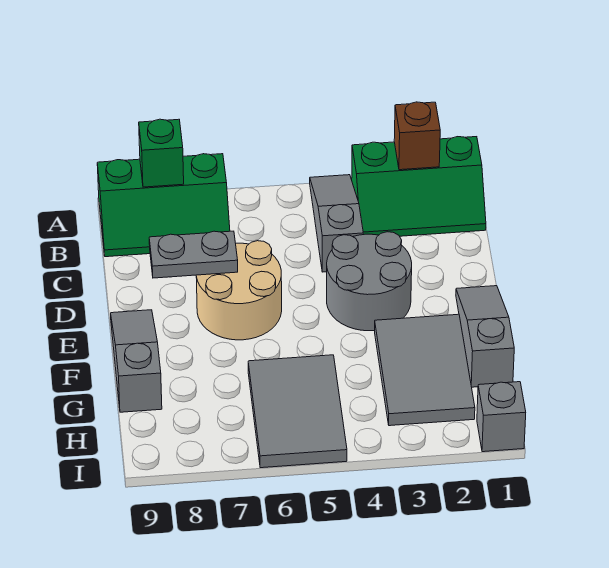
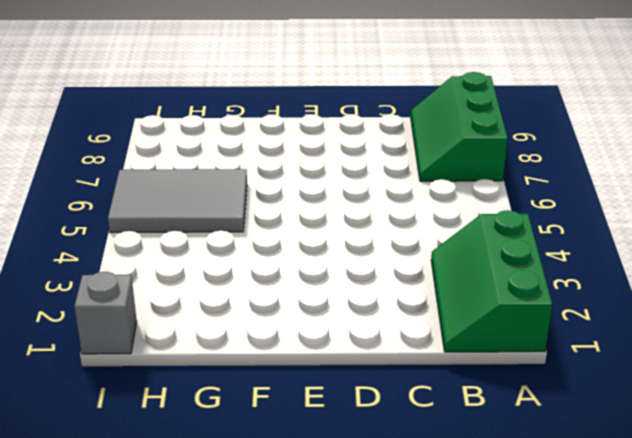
none -> grey 1x3 slope [310,175,363,272]
none -> grey 2x2 round brick [327,232,412,331]
none -> tan 2x2 round brick [196,241,282,340]

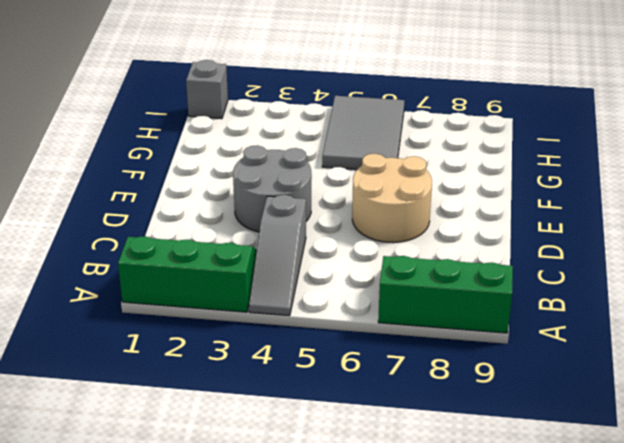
none -> grey 1x3 slope [456,286,514,387]
none -> grey 1x3 slope [111,310,162,412]
none -> grey 2x3 tile [375,314,475,426]

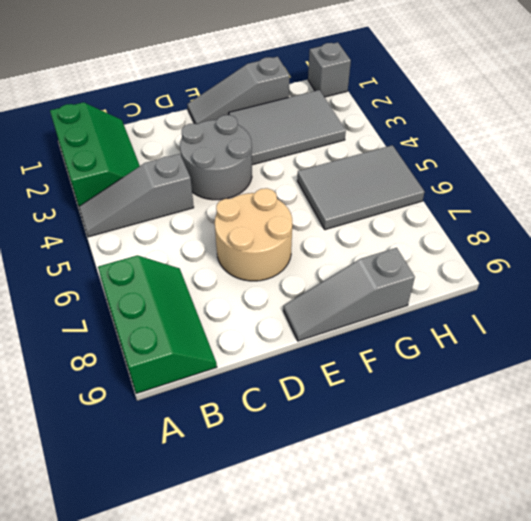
none -> brown 1x1 brick [394,102,440,170]
none -> green 1x1 brick [139,119,184,187]
none -> grey 1x2 plate [149,231,238,278]

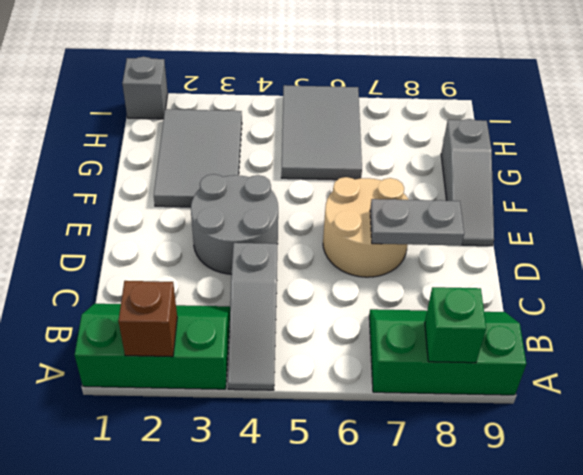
none -> grey 1x3 slope [456,286,514,387]

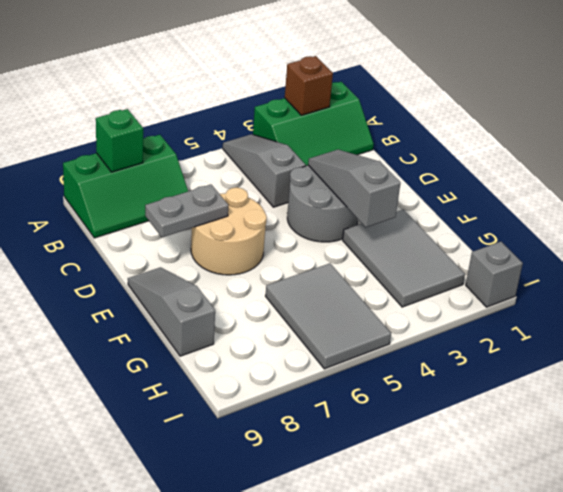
grey 1x3 slope [308,150,400,227] -> grey 1x3 slope moved to [456,286,514,387]

